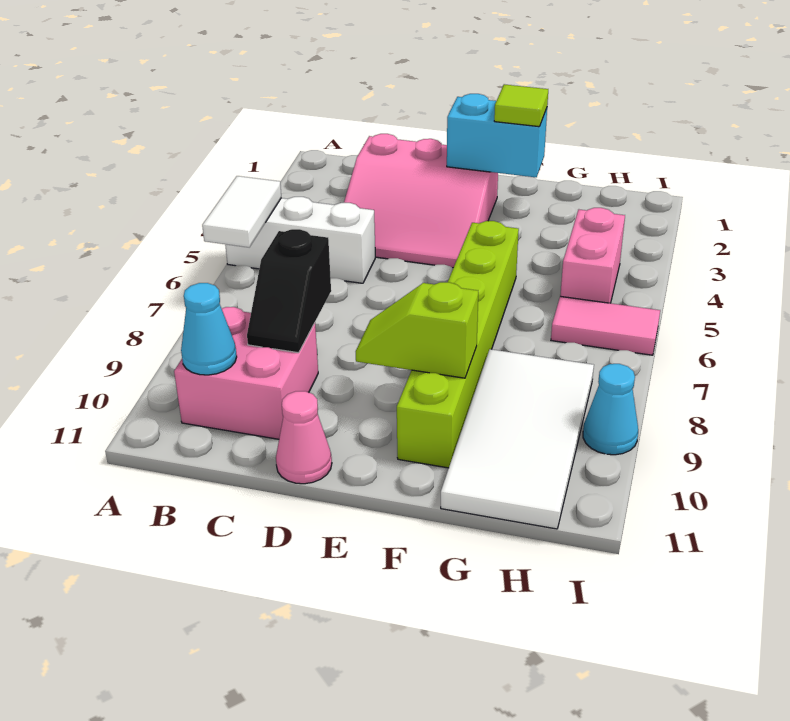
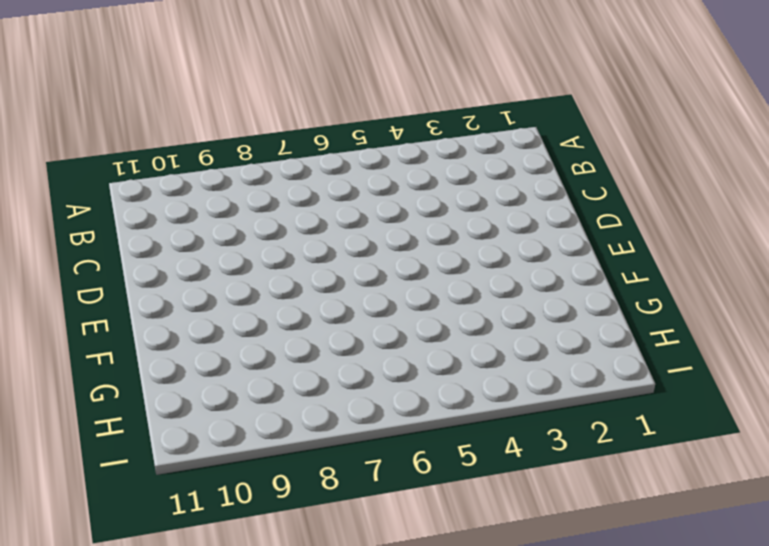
none -> white 1x3 brick [225,197,375,283]
none -> pink 2x2 brick [174,307,318,439]
none -> pink 3x3 slope [344,134,498,268]

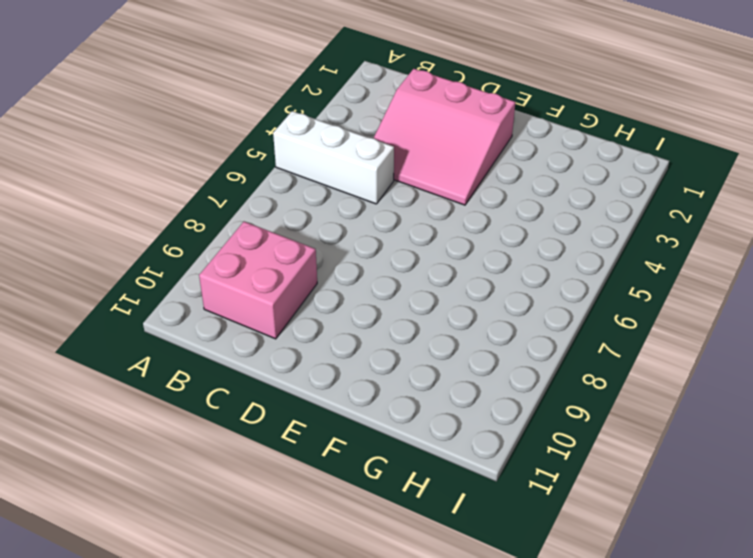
none -> pink 1x1 cone [276,391,332,484]
none -> lime 1x6 brick [397,221,519,468]
none -> white 2x4 tile [441,349,594,529]

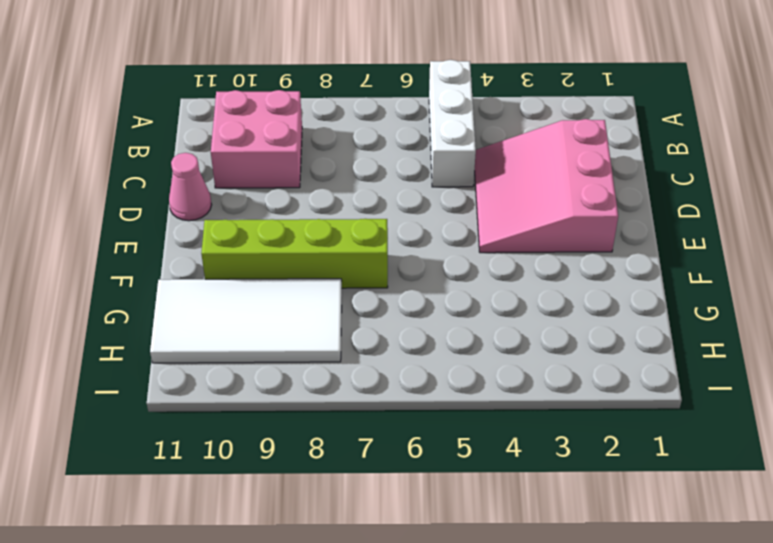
lime 1x4 brick [201,219,388,288] -> lime 1x6 brick [397,221,519,468]
none -> pink 1x2 brick [560,208,625,303]
none -> pink 1x2 tile [551,296,660,355]
none -> cyan 1x1 cone [583,364,638,455]

